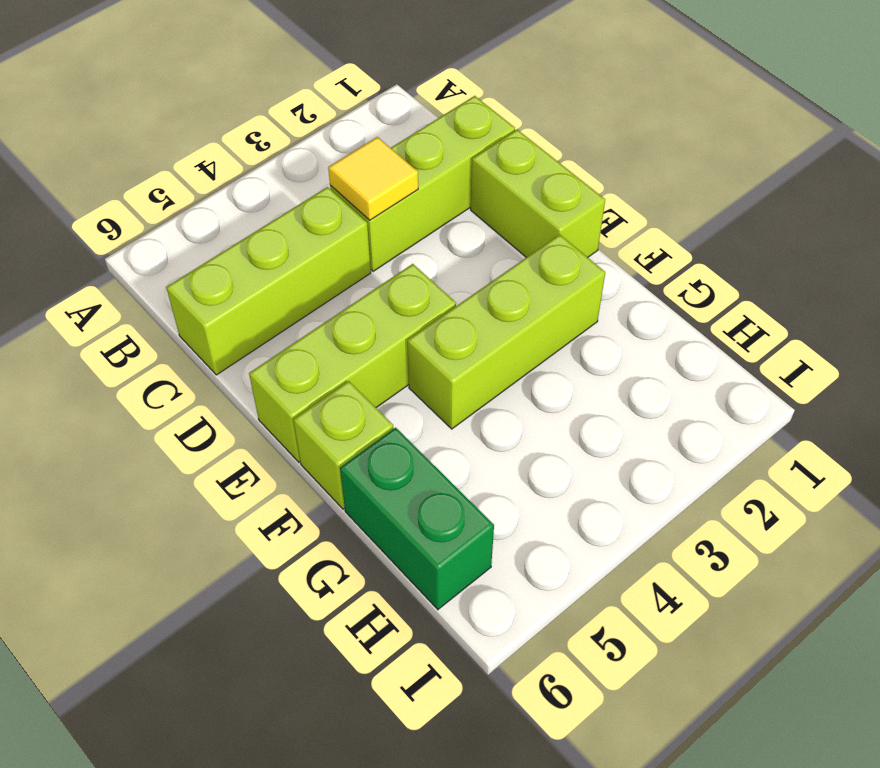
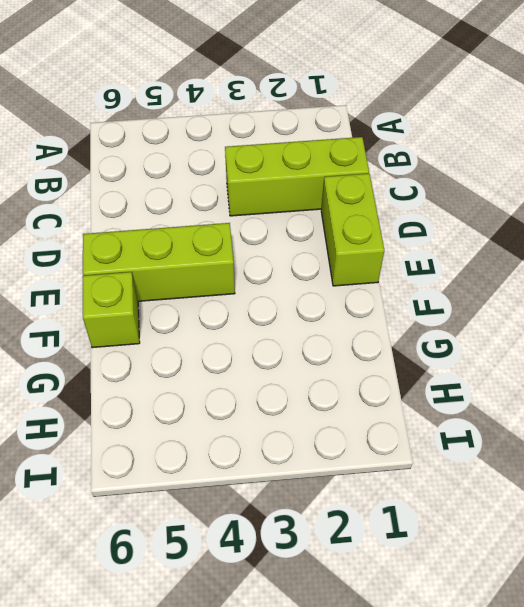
none -> lime 1x3 brick [166,187,371,375]
none -> lime 1x3 brick [407,234,605,429]

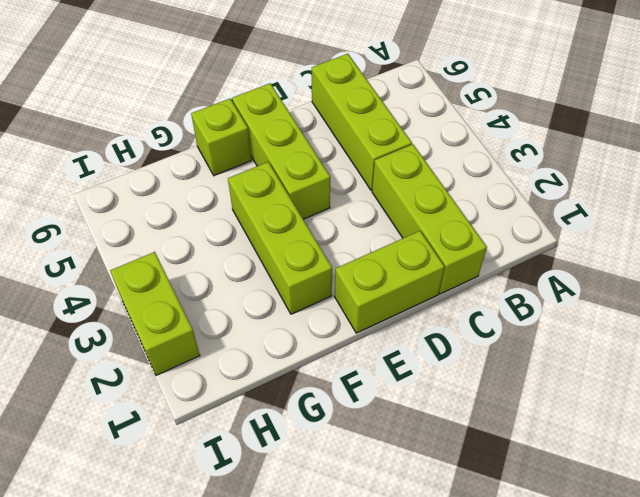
lime 1x2 brick [110,252,200,375] -> none
none -> green 1x2 brick [340,428,494,610]
none -> yellow 1x1 tile [328,137,418,220]

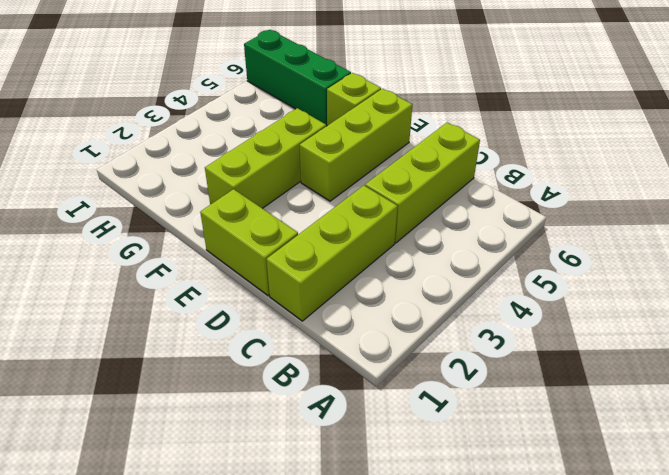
green 1x3 brick [244,30,351,126] -> green 1x2 brick [340,428,494,610]
none -> yellow 1x1 tile [328,137,418,220]

